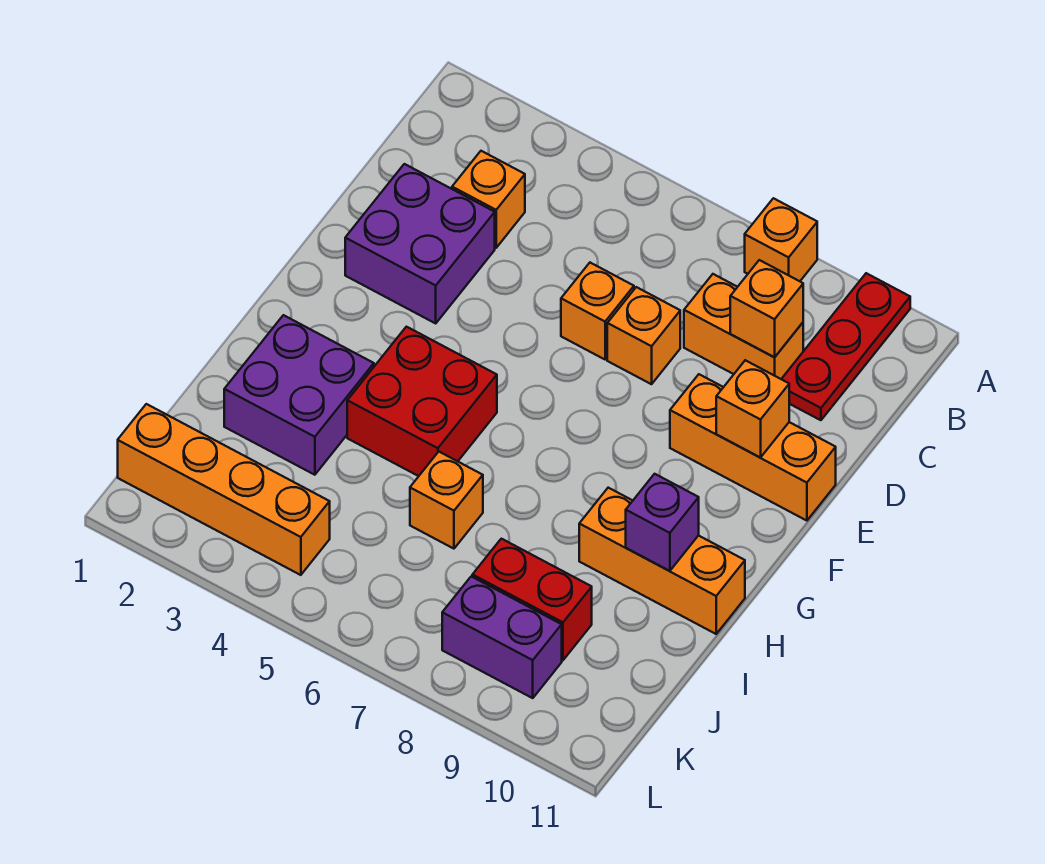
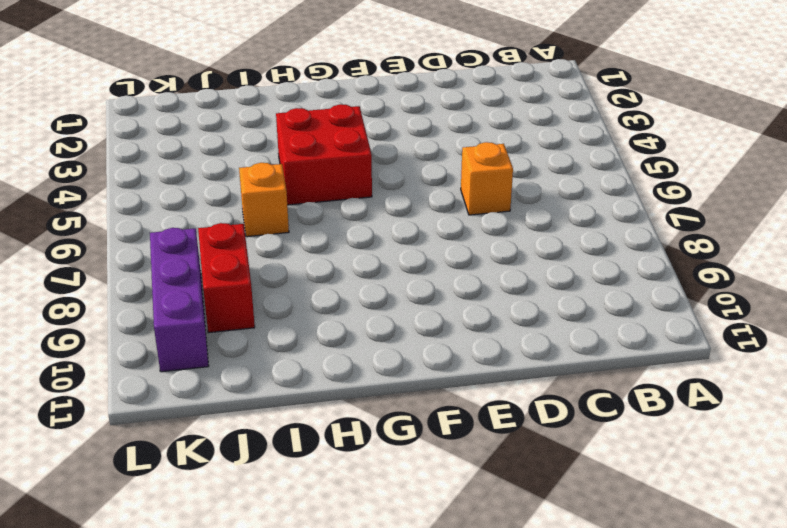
purple 1x3 brick [150,228,208,372] -> purple 1x2 brick [442,577,562,698]
none -> orange 1x1 brick [745,198,817,281]
none -> red 1x3 plate [782,273,910,420]
none -> orange 1x1 brick [452,151,525,248]

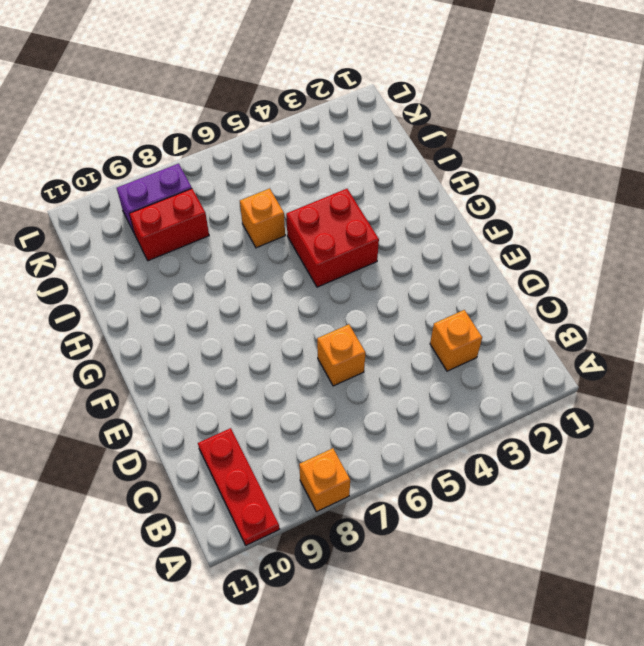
none -> orange 1x2 brick [684,274,803,379]
none -> purple 2x2 brick [345,164,495,323]
none -> orange 1x1 brick [607,287,680,384]

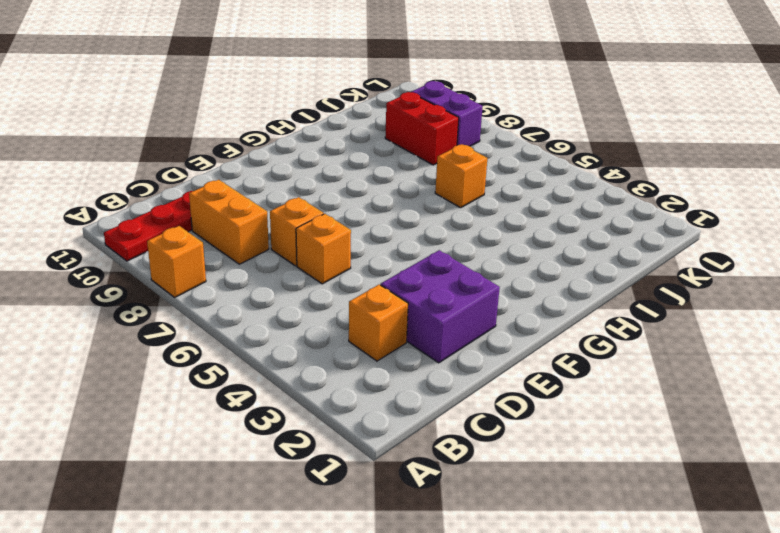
none -> orange 1x3 brick [670,374,836,521]
none -> red 2x2 brick [347,327,497,476]
none -> purple 2x2 brick [224,315,374,475]

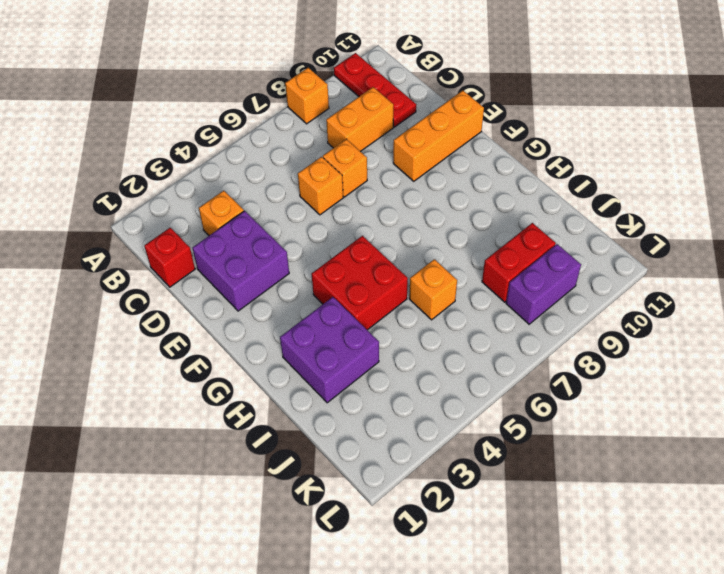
red 1x1 brick [144,228,195,287] -> none
none -> orange 1x3 brick [579,488,745,634]
none -> orange 1x4 brick [118,404,330,575]
none -> orange 1x1 brick [730,260,803,357]

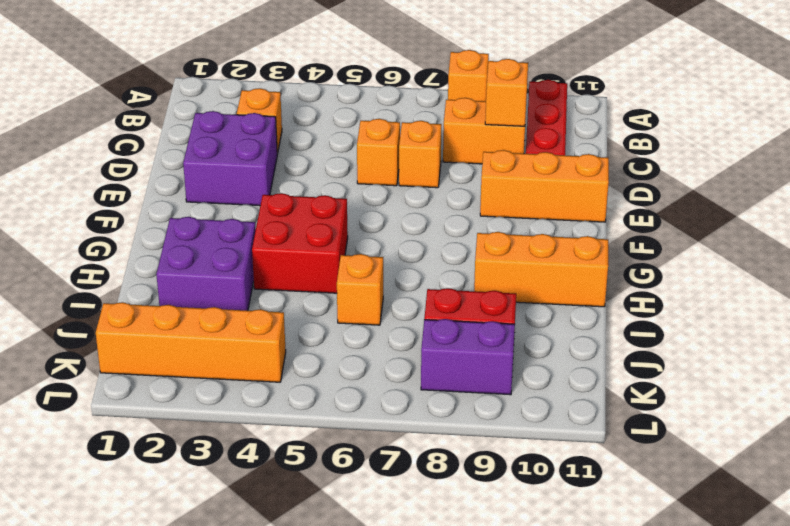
none -> orange 1x1 brick [716,360,789,458]
none -> purple 1x1 brick [626,474,699,571]

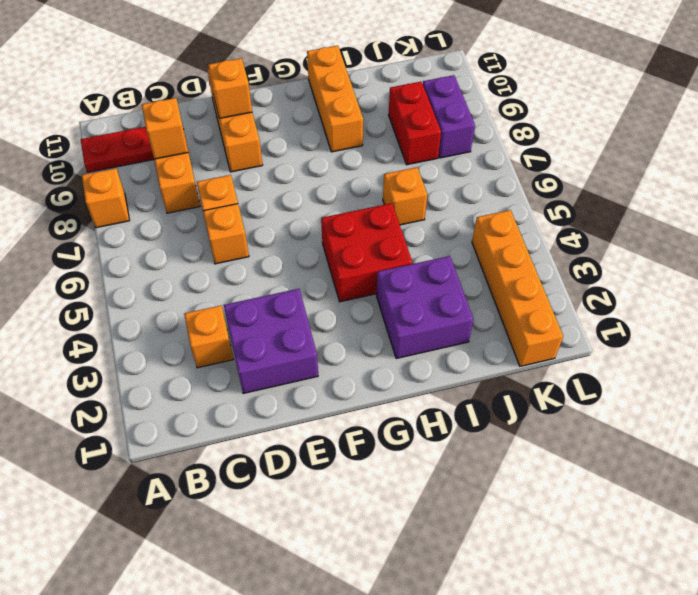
none -> purple 1x1 brick [626,474,699,571]

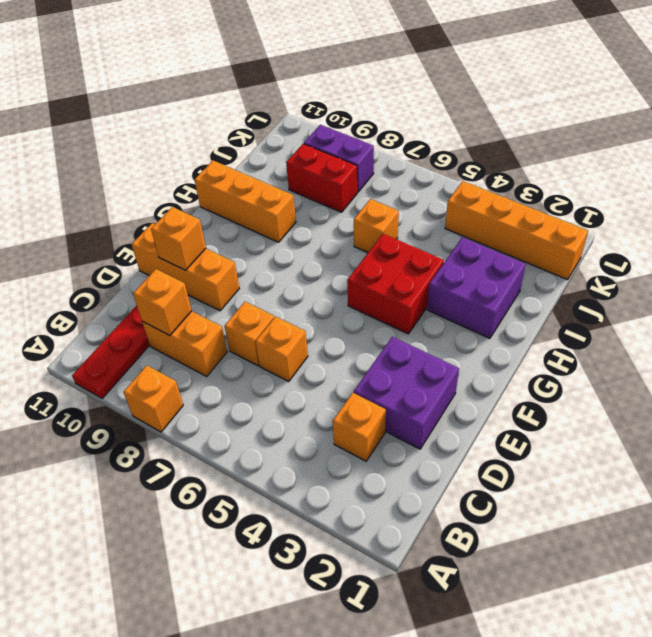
none -> purple 1x1 brick [626,474,699,571]

